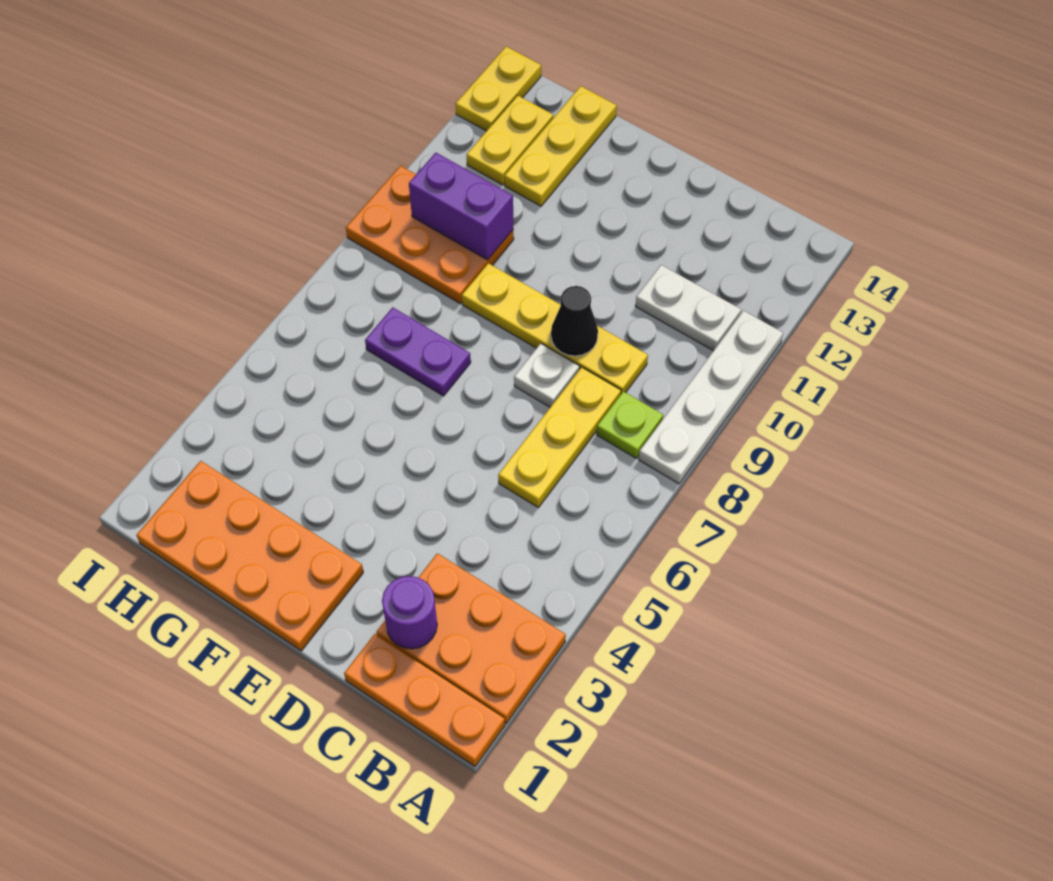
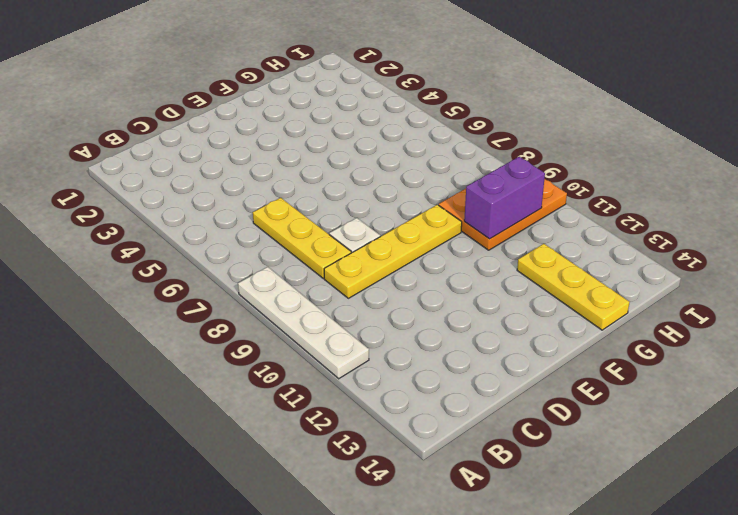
none -> orange 1x3 plate [344,634,505,766]
none -> orange 2x3 plate [376,553,566,723]
none -> lime 1x1 plate [597,391,663,459]

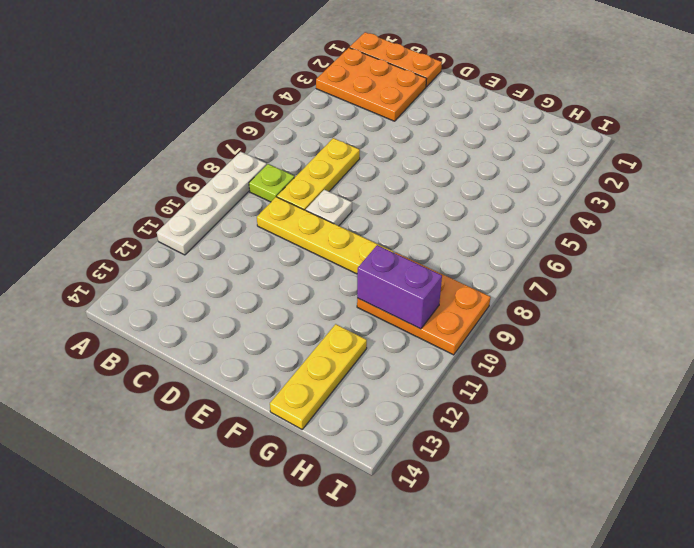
none -> white 1x2 plate [635,265,741,351]
none -> orange 2x4 plate [137,461,363,651]
none -> purple 1x2 plate [365,307,471,396]

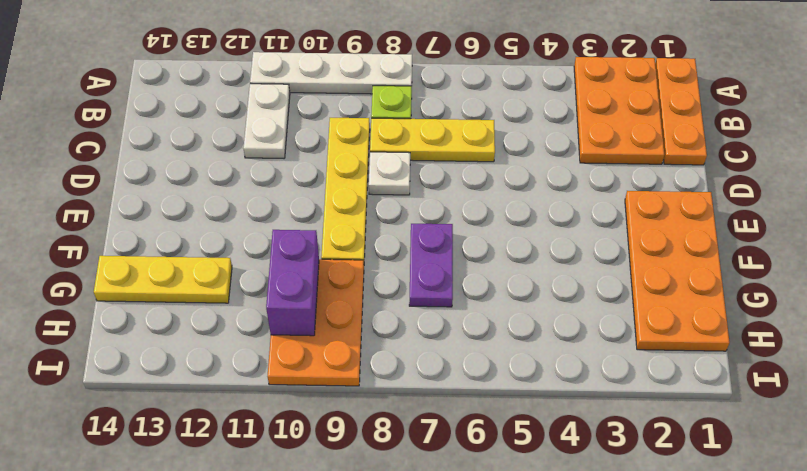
none -> yellow 1x2 plate [467,95,553,185]
none -> yellow 1x2 plate [456,46,541,131]
none -> purple 1x1 round brick [382,576,437,649]

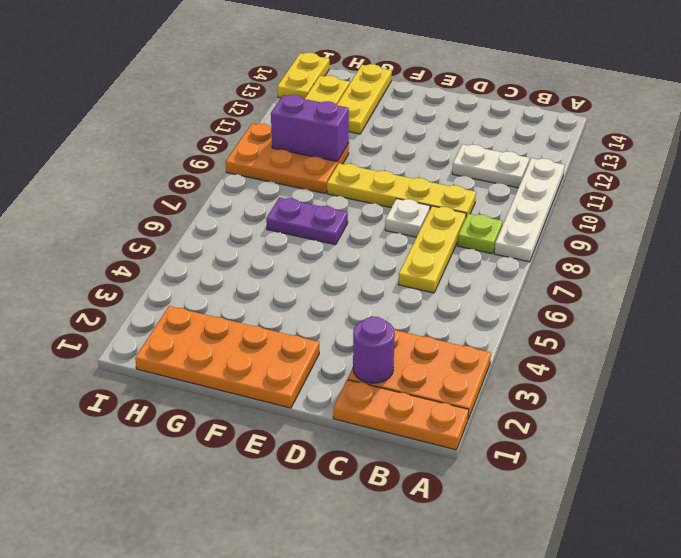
none -> black 1x1 cone [551,286,598,356]

